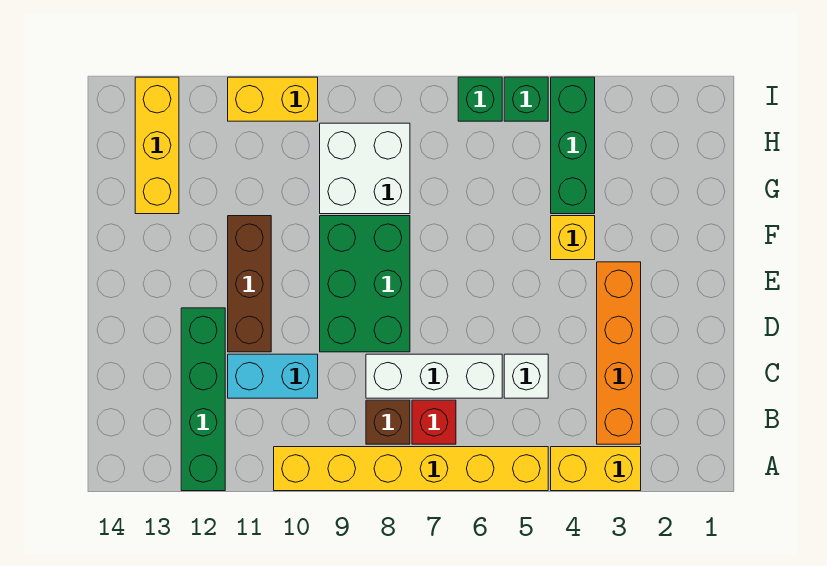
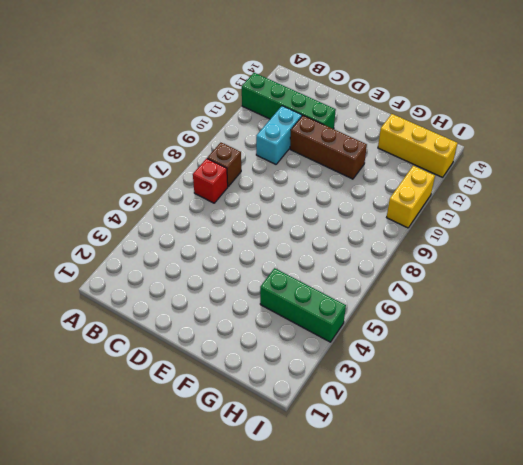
none -> yellow 1x2 brick [551,447,641,491]
none -> yellow 1x6 brick [274,447,548,491]
none -> orange 1x4 brick [597,262,641,444]

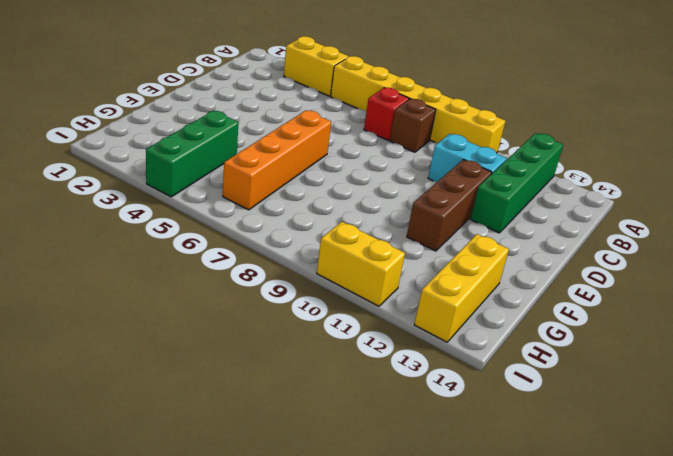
orange 1x4 brick [223,110,331,210] -> orange 1x4 brick moved to [597,262,641,444]
none -> white 1x1 brick [504,354,548,398]
none -> white 1x3 brick [366,354,502,398]
none -> green 2x3 brick [320,216,410,352]

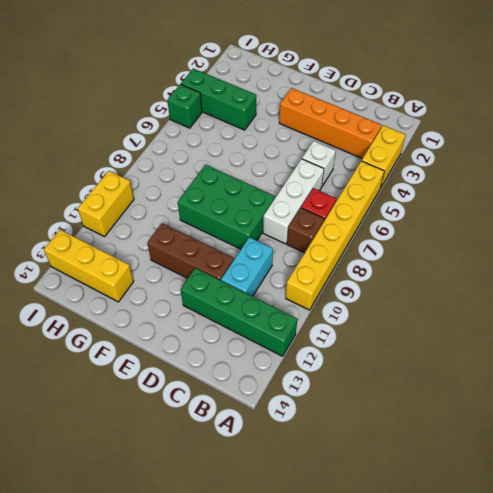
none -> yellow 1x1 brick [551,216,595,260]
none -> white 2x2 brick [320,123,410,214]
none -> green 1x1 brick [458,77,502,121]

